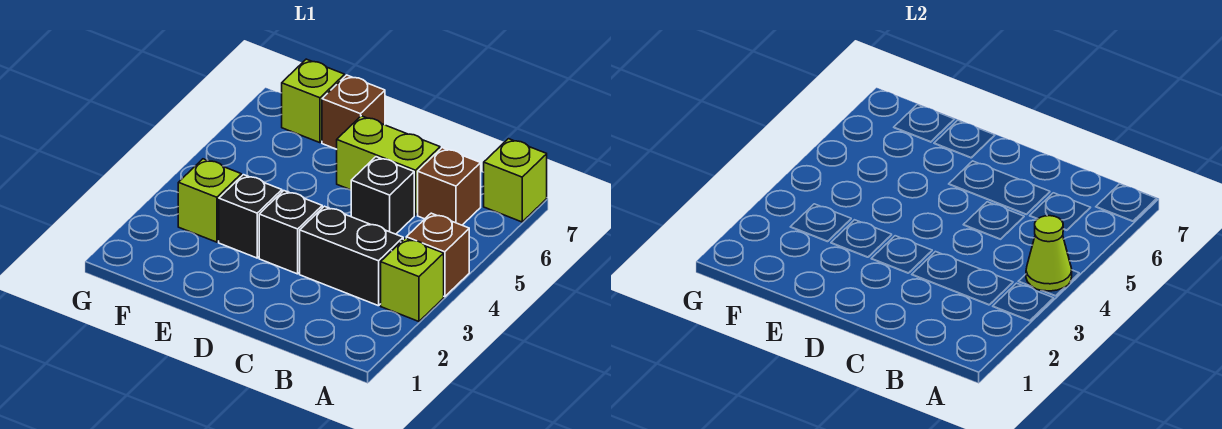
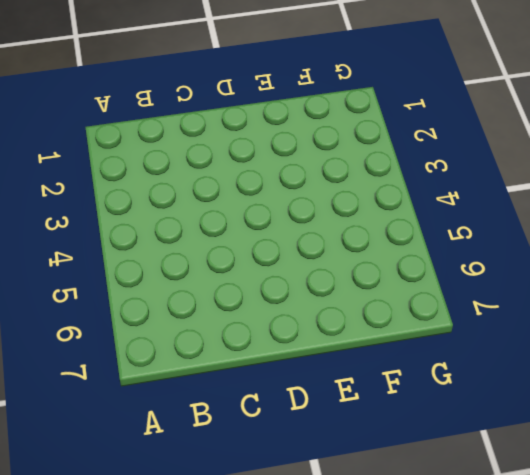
none -> lime 1x1 brick [381,238,444,321]
none -> brown 1x1 brick [406,213,469,297]
none -> lime 1x1 brick [484,139,547,222]

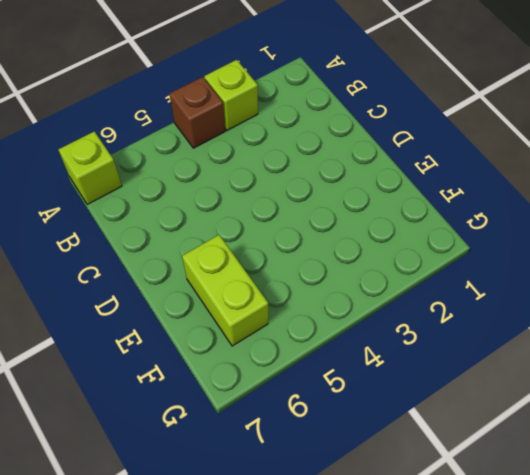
lime 1x2 brick [182,235,268,346] -> lime 1x2 brick moved to [337,116,440,215]
none -> black 1x2 brick [300,206,403,306]
none -> brown 1x1 brick [418,148,481,225]
none -> black 1x1 brick [351,157,414,234]

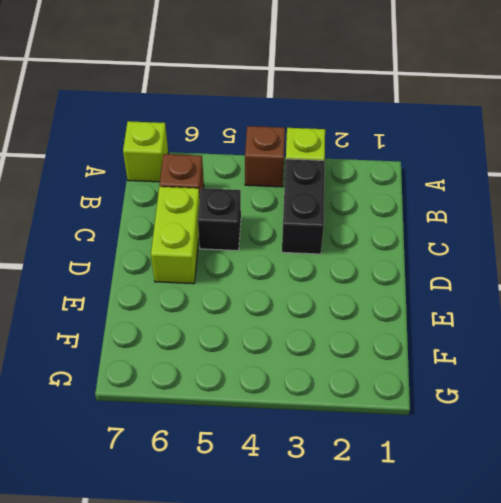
none -> black 1x1 brick [259,191,322,274]
none -> black 1x1 brick [219,175,282,258]
none -> brown 1x1 brick [322,75,385,149]

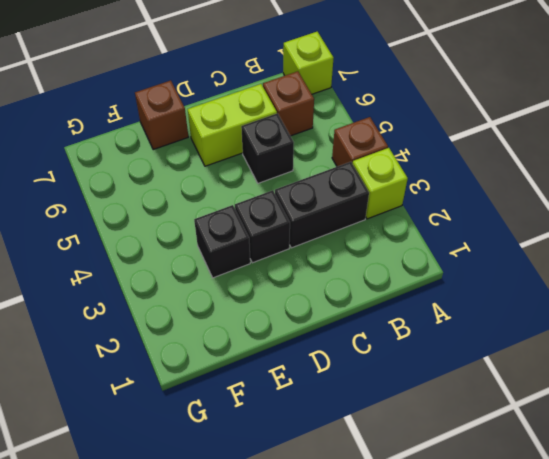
none -> lime 1x1 brick [178,159,241,242]
none -> lime 1x1 brick [282,59,345,143]
none -> lime 1x1 cone [1026,216,1072,291]

